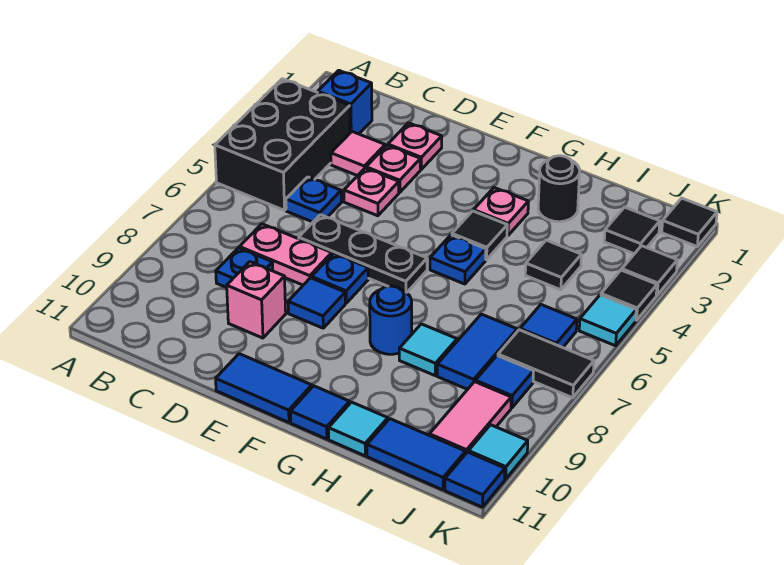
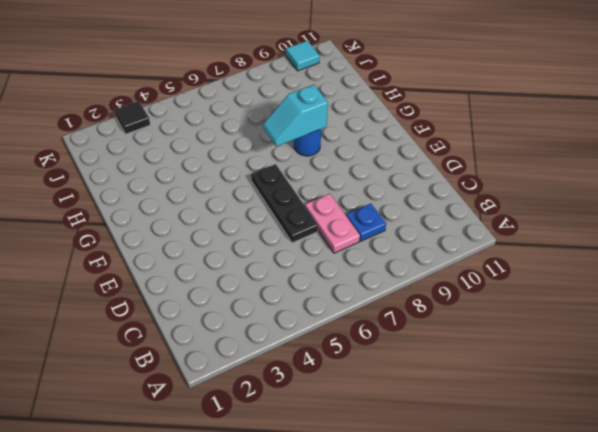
cyan 1x2 slope [263,85,328,147] -> none
none -> black 2x3 brick [215,79,350,210]
none -> blue 1x1 brick [318,70,372,134]
none -> pink 1x1 tile [331,132,385,176]
none -> blue 1x1 plate [286,177,341,222]

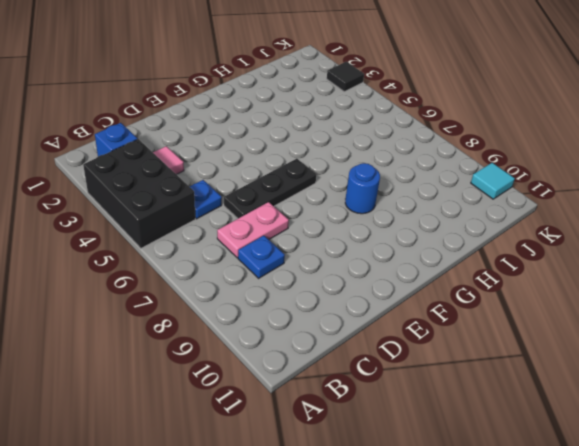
none -> pink 1x1 plate [388,123,442,169]
none -> pink 1x1 plate [366,145,420,192]
none -> pink 1x1 plate [344,168,399,216]
none -> pink 1x1 brick [227,262,286,338]

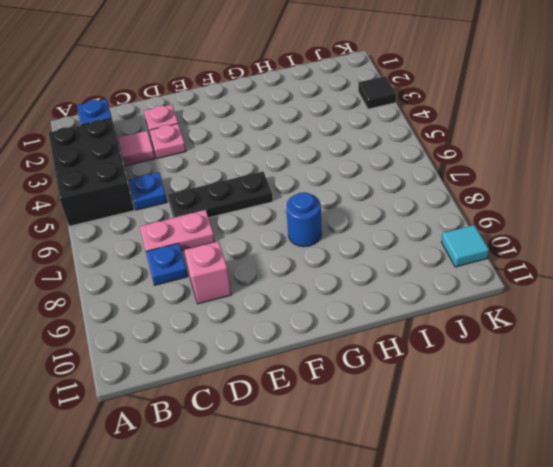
none -> pink 1x1 plate [344,168,399,216]
none -> blue 1x1 plate [312,253,368,303]
none -> blue 1x1 tile [288,278,345,328]
none -> blue 1x2 tile [216,354,312,422]

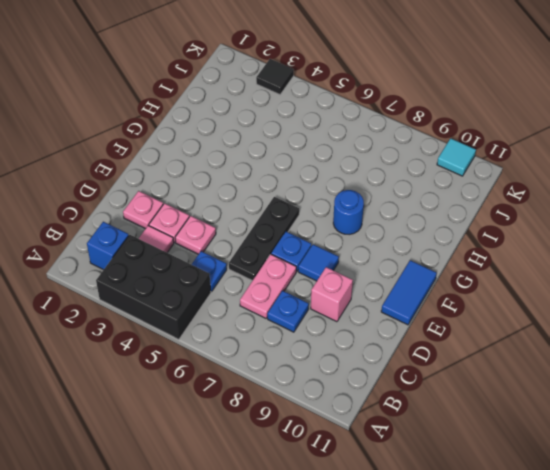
none -> pink 1x1 plate [474,188,528,236]
none -> black 1x1 tile [452,211,507,260]
none -> blue 1x1 plate [430,235,486,284]
none -> blue 1x1 tile [291,386,350,439]

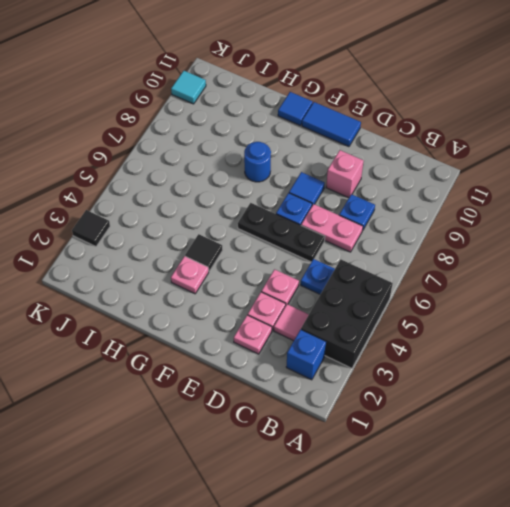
none -> blue 1x1 plate [430,235,486,284]
none -> black 1x1 round brick [538,156,580,222]
none -> cyan 1x1 tile [399,324,457,375]
none -> cyan 1x1 tile [329,402,388,456]

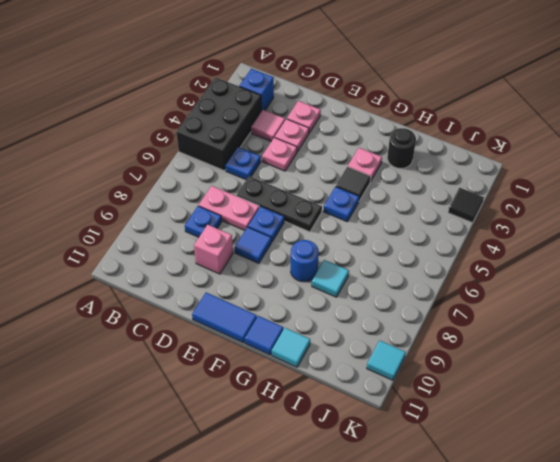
none -> black 1x1 tile [525,240,581,290]
none -> blue 1x2 tile [437,314,517,389]
none -> blue 1x2 tile [367,419,466,490]
none -> black 1x1 tile [604,207,660,254]

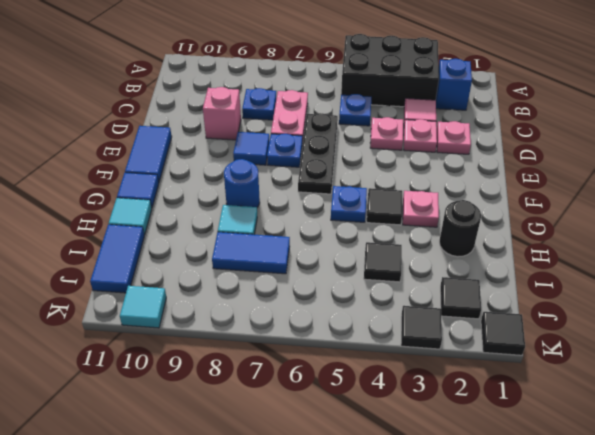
none -> blue 1x1 tile [520,305,577,348]
none -> black 1x2 tile [498,330,594,398]
none -> blue 1x1 tile [476,356,534,408]
none -> pink 1x2 tile [429,382,511,454]

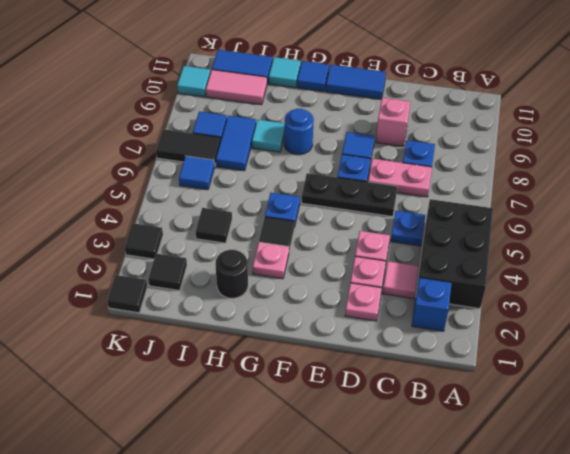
pink 1x2 tile [206,70,267,105] -> pink 1x2 tile turned to [429,382,511,454]
none -> black 1x1 tile [601,270,657,320]
none -> cyan 1x1 tile [579,295,636,346]
none -> blue 1x1 tile [445,452,505,507]

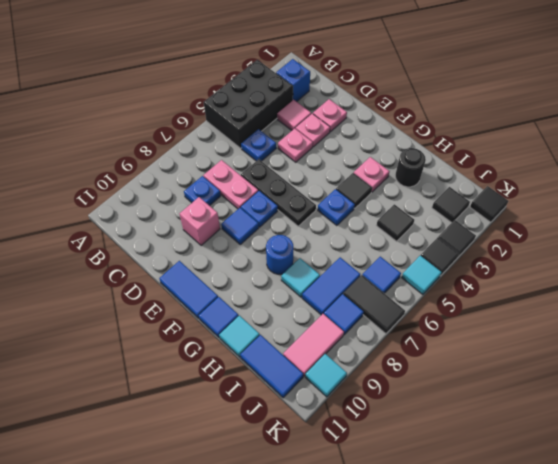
none -> blue 1x1 tile [445,452,505,507]

